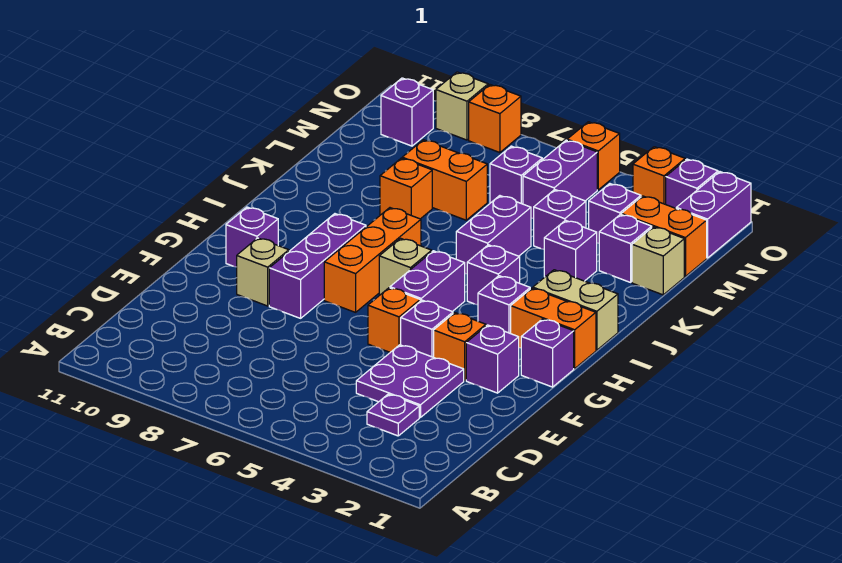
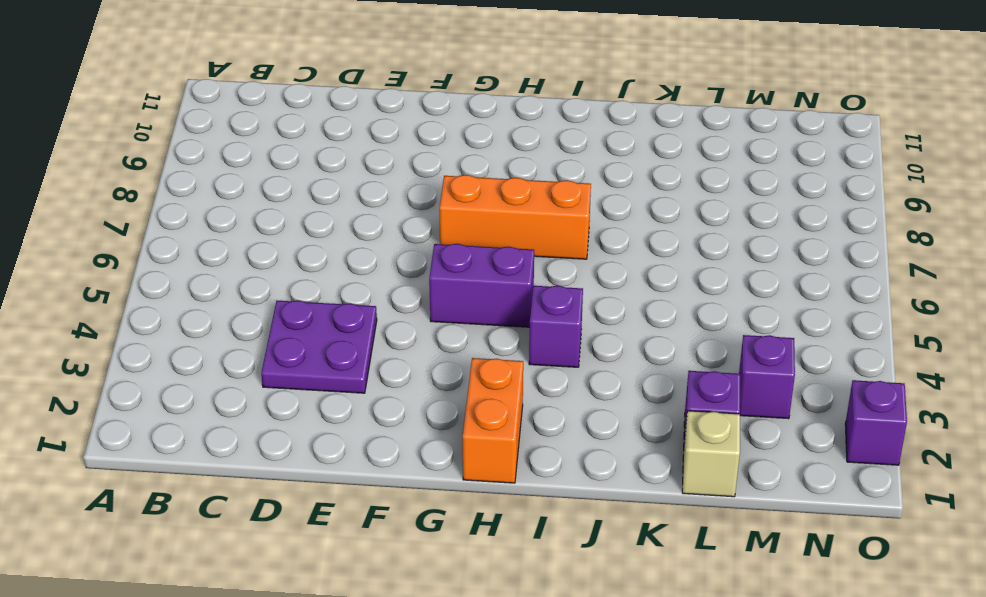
none -> purple 1x1 plate [367,394,419,436]
none -> purple 1x1 brick [466,325,519,393]
none -> orange 1x1 brick [434,313,486,381]
none -> purple 1x1 brick [401,300,453,357]

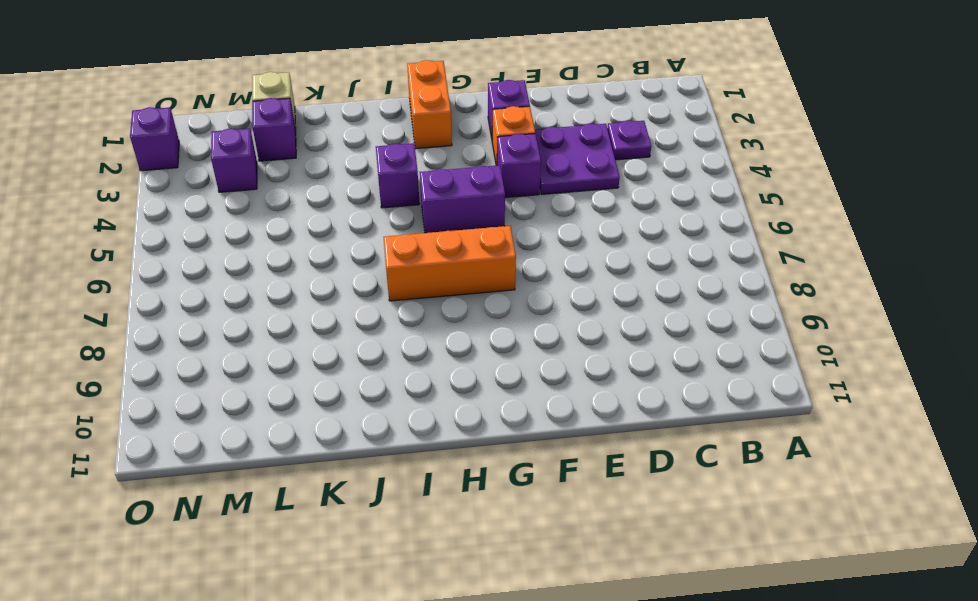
none -> orange 1x1 brick [368,288,420,352]
none -> purple 1x3 brick [269,214,366,318]
none -> tan 1x1 brick [237,238,289,306]
none -> purple 1x1 brick [521,319,574,387]

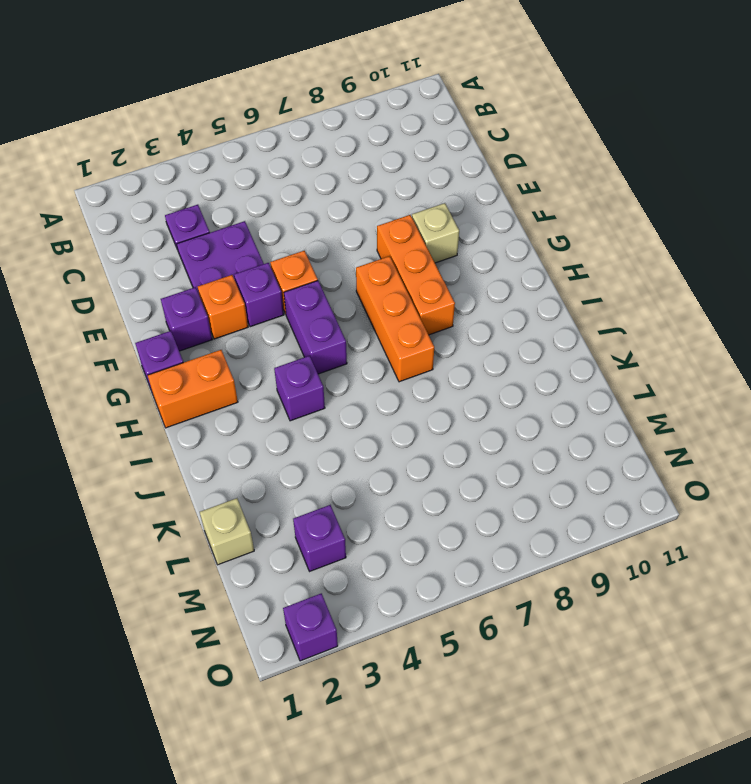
orange 1x3 brick [377,215,455,335] -> purple 1x3 brick [269,214,366,318]
none -> purple 1x1 brick [226,207,278,267]
none -> purple 1x1 brick [478,276,530,334]
none -> tan 1x1 brick [379,238,432,295]
none -> tan 1x2 brick [533,270,618,350]

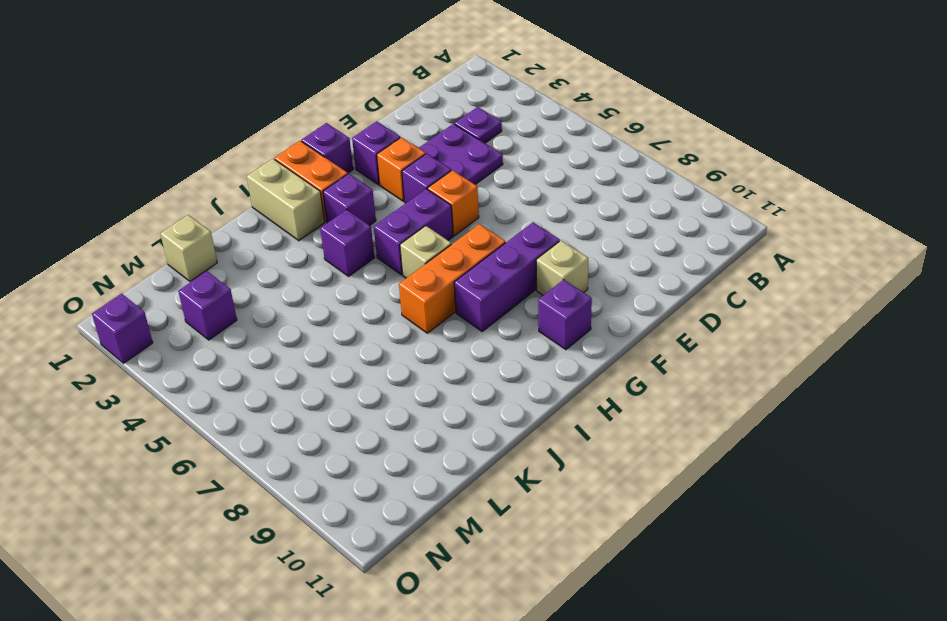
none -> purple 1x2 brick [456,196,531,274]
none -> purple 1x1 brick [544,220,597,281]
none -> orange 1x1 brick [380,158,432,219]
none -> purple 1x1 brick [599,214,652,282]

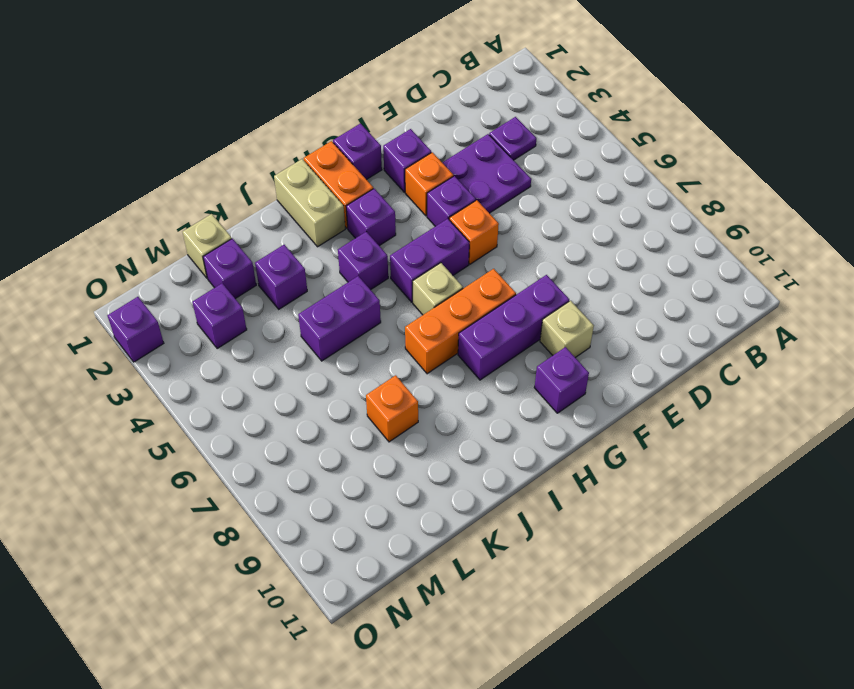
none -> purple 1x1 brick [534,190,586,249]
none -> orange 1x2 brick [402,140,487,220]
none -> orange 1x2 brick [621,196,707,276]
none -> purple 1x2 brick [523,140,597,219]

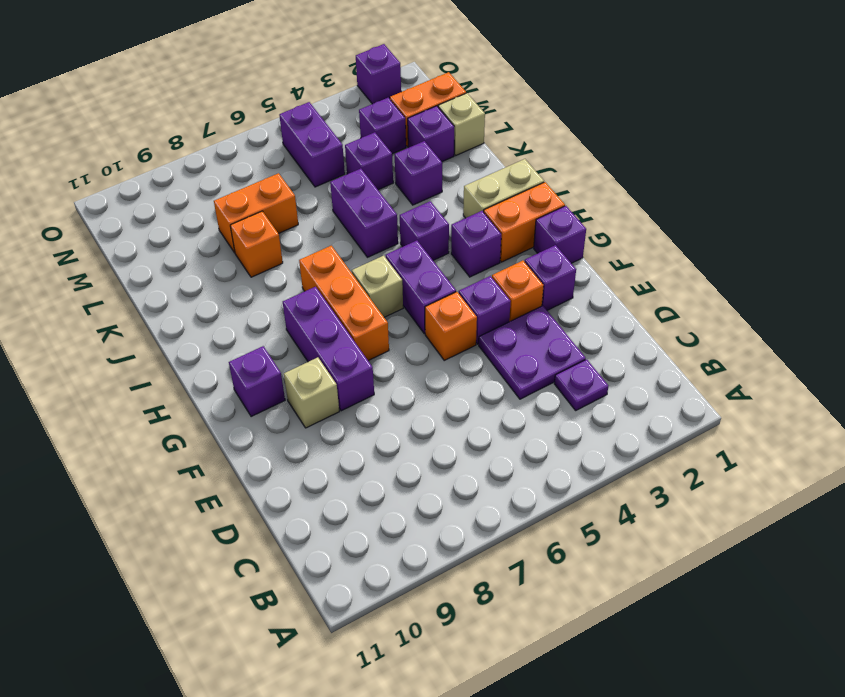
none -> purple 1x1 brick [490,146,542,204]
none -> purple 1x2 brick [676,172,751,258]
none -> purple 1x1 brick [381,78,433,146]
none -> orange 1x1 brick [633,147,685,204]

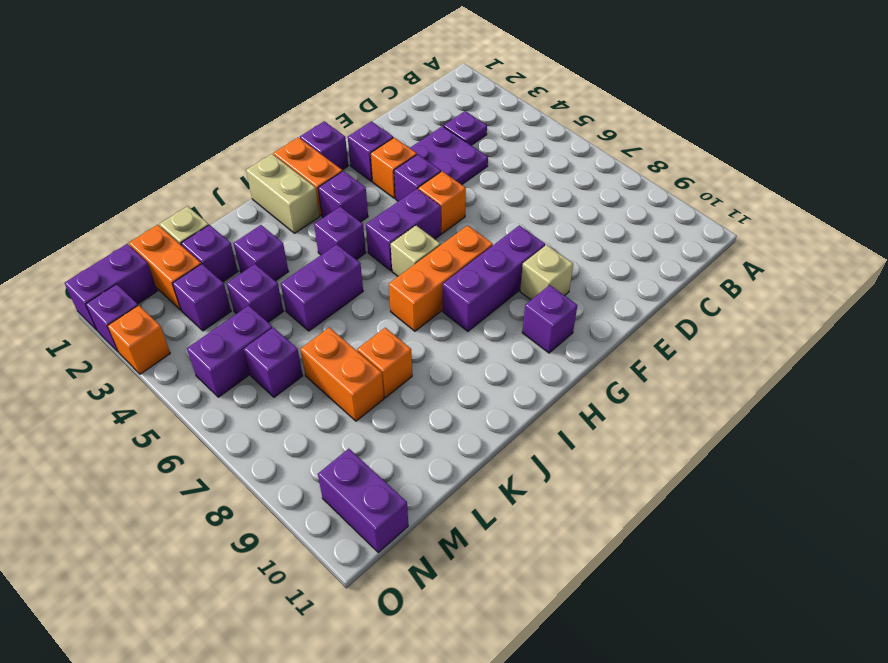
purple 1x2 brick [318,449,408,552] -> purple 1x1 brick [381,78,433,146]
none -> orange 1x1 brick [567,122,620,190]
none -> orange 1x1 brick [469,85,521,153]
none -> tan 1x1 brick [436,72,488,140]

